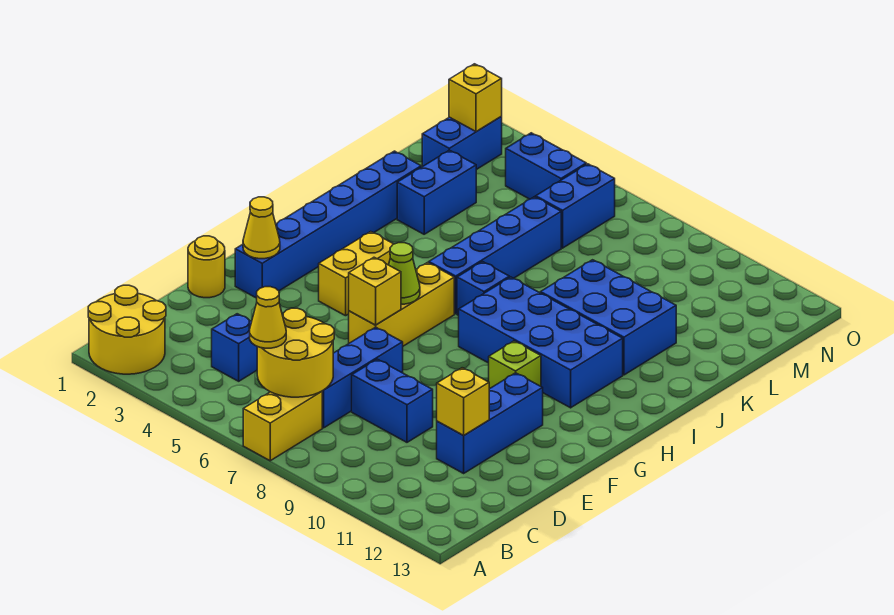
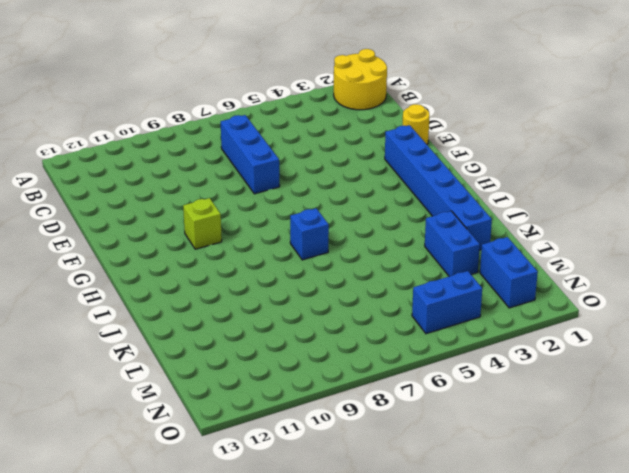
none -> yellow 1x2 brick [243,391,322,461]
none -> blue 1x1 brick [212,314,257,381]
none -> blue 1x2 brick [352,359,433,442]

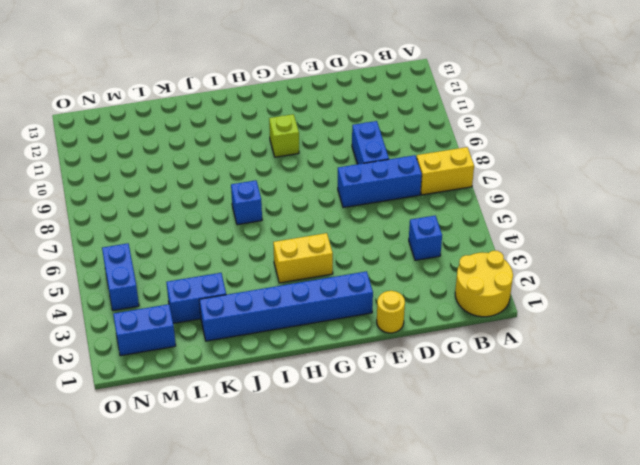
none -> blue 1x3 brick [437,373,543,473]
none -> yellow 1x3 brick [349,263,454,346]
none -> blue 2x4 brick [459,277,623,408]

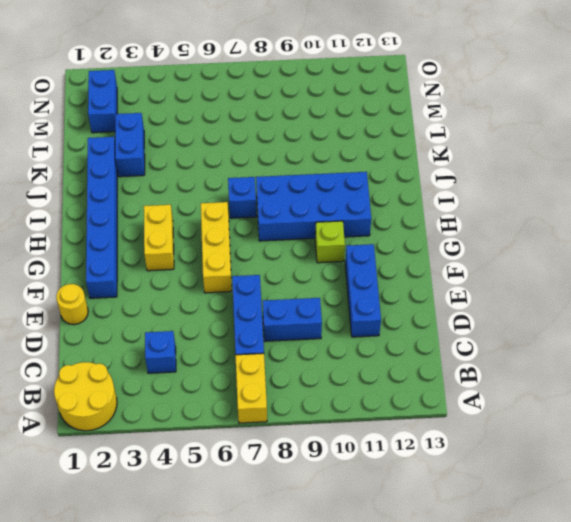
none -> blue 1x4 brick [429,197,561,314]
none -> blue 2x3 brick [540,260,676,375]
none -> blue 1x2 brick [536,164,615,248]

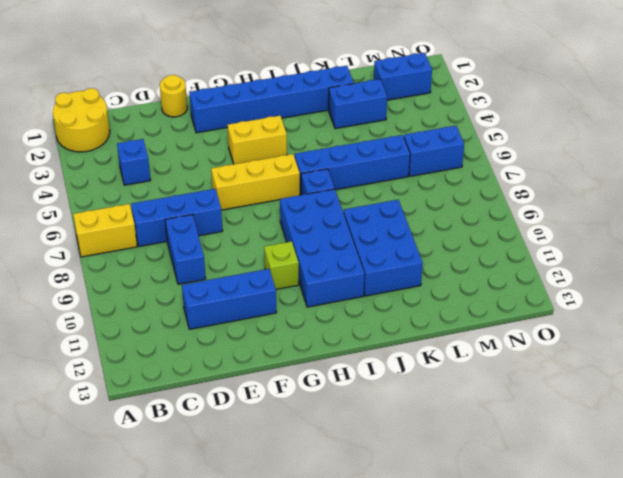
none -> blue 1x2 brick [506,133,586,199]
none -> yellow 2x2 round brick [257,308,334,397]
none -> yellow 1x1 brick [437,368,489,435]

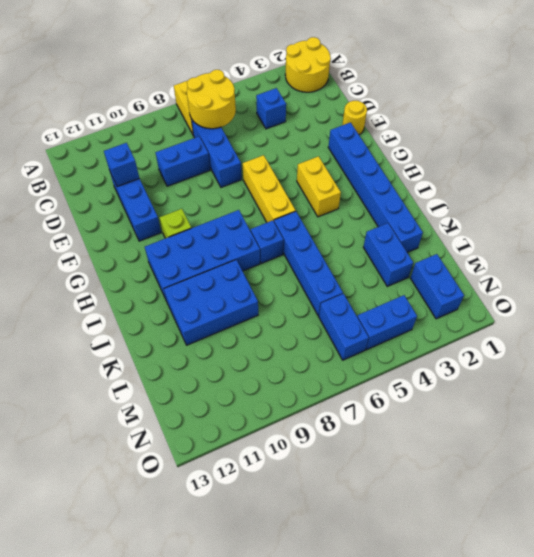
blue 1x1 brick [104,143,139,187] -> yellow 1x1 brick [437,368,489,435]
none -> yellow 1x1 cone [243,197,280,259]
none -> yellow 1x1 brick [349,257,401,325]
none -> lime 1x1 cone [389,243,420,304]

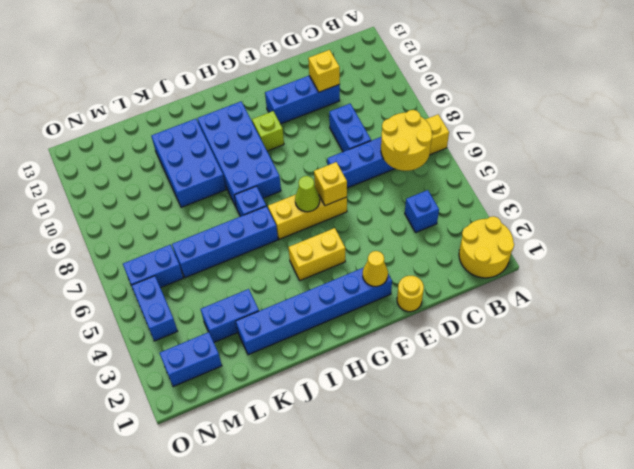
none -> yellow 1x1 brick [449,64,502,132]
none -> yellow 1x1 cone [250,287,286,348]

